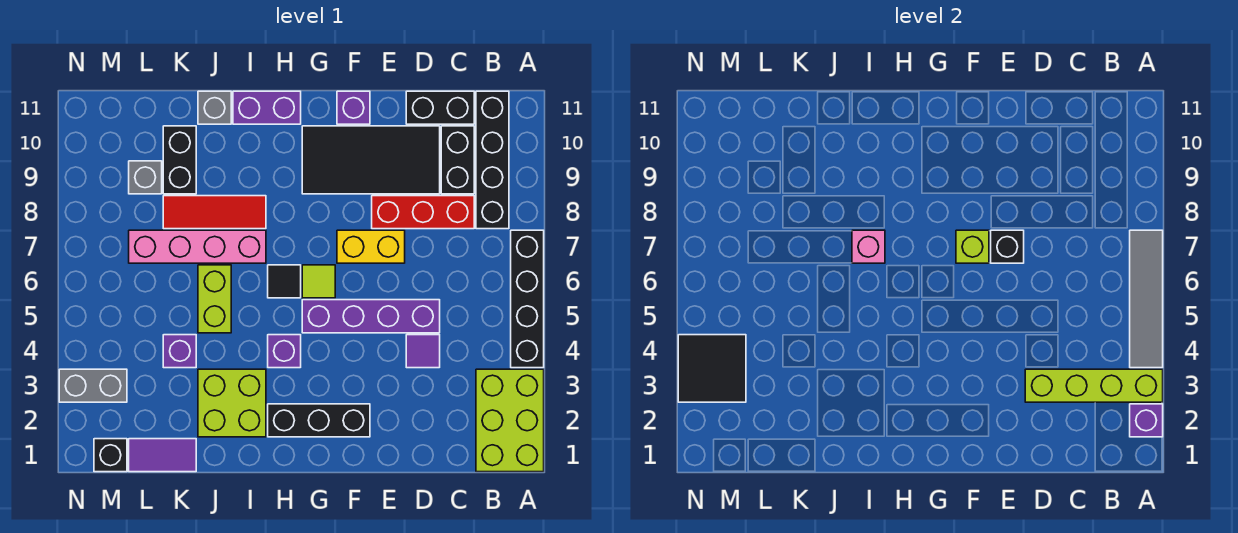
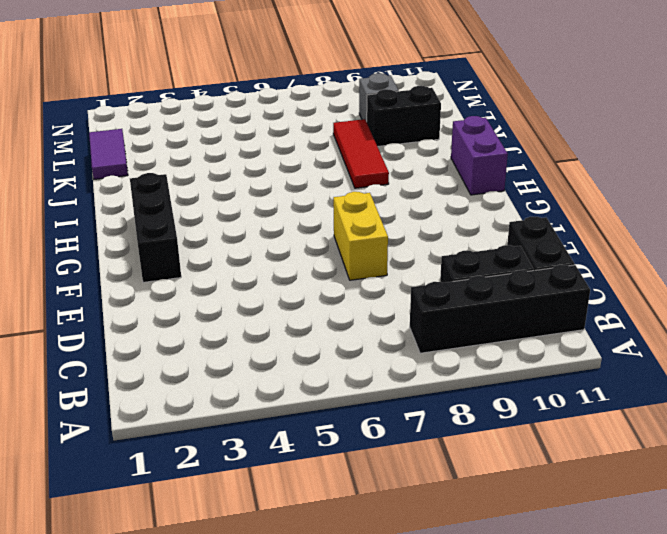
none -> lime 2x3 brick [476,369,544,472]
none -> black 1x4 brick [511,230,544,368]
none -> red 1x3 brick [372,196,474,229]
none -> purple 1x1 tile [406,335,440,368]

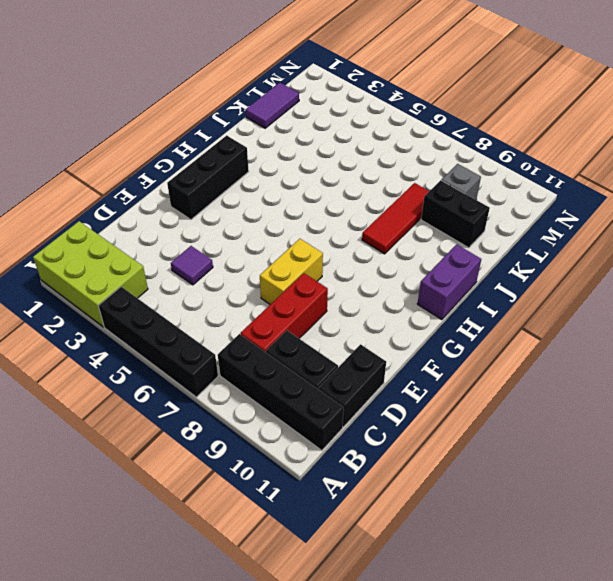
none -> purple 1x4 brick [302,300,440,333]
none -> black 2x4 tile [302,126,440,194]
none -> purple 1x1 brick [337,91,370,124]
none -> lime 1x1 tile [302,265,335,298]

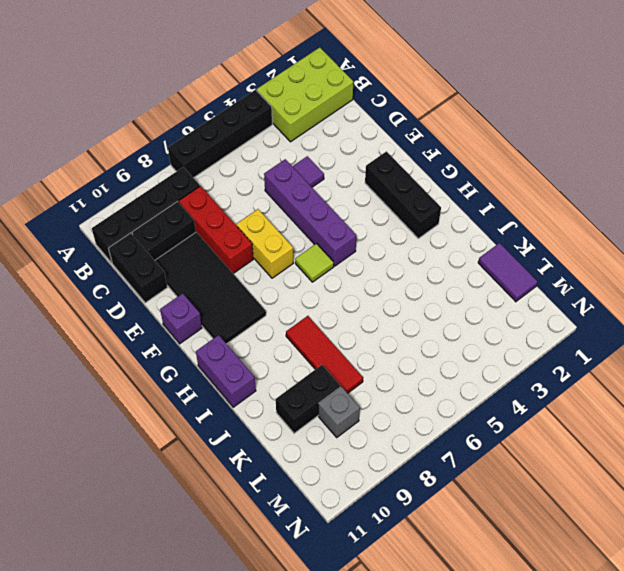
none -> purple 1x1 brick [268,335,301,368]
none -> black 1x1 tile [268,265,301,298]
none -> lime 2x2 brick [198,369,266,437]
none -> pink 1x4 brick [129,230,266,263]

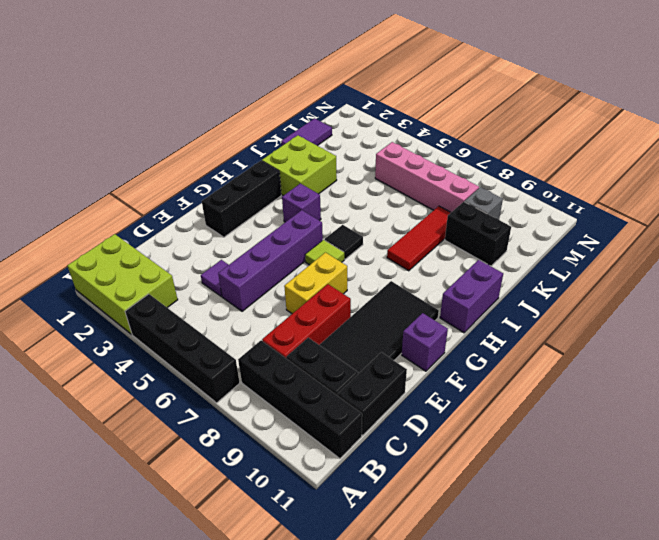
pink 1x4 brick [375,142,479,212] -> pink 1x4 brick turned to [129,230,266,263]
none -> lime 1x2 brick [198,265,231,333]
none -> grey 1x1 brick [198,91,231,124]
none -> purple 1x1 brick [163,335,196,368]
none -> black 1x1 brick [94,439,127,472]

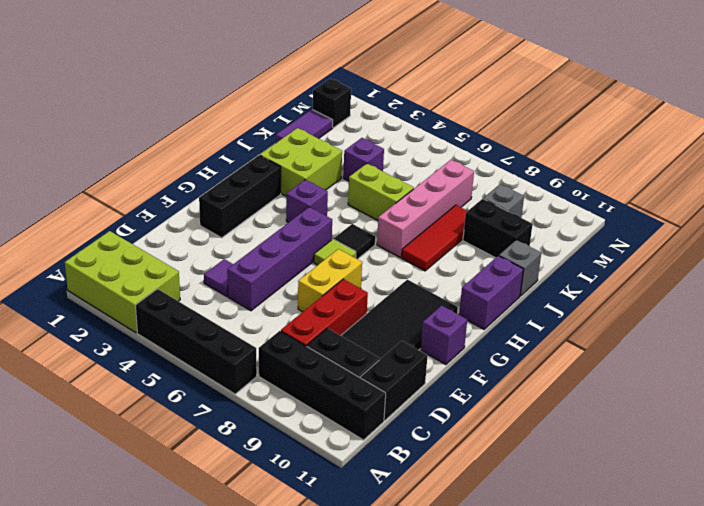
none -> grey 1x2 brick [59,369,127,402]
none -> purple 1x1 brick [1130,404,1163,437]
none -> lime 1x4 brick [1025,369,1163,402]
none -> grey 1x4 tile [1130,230,1163,368]

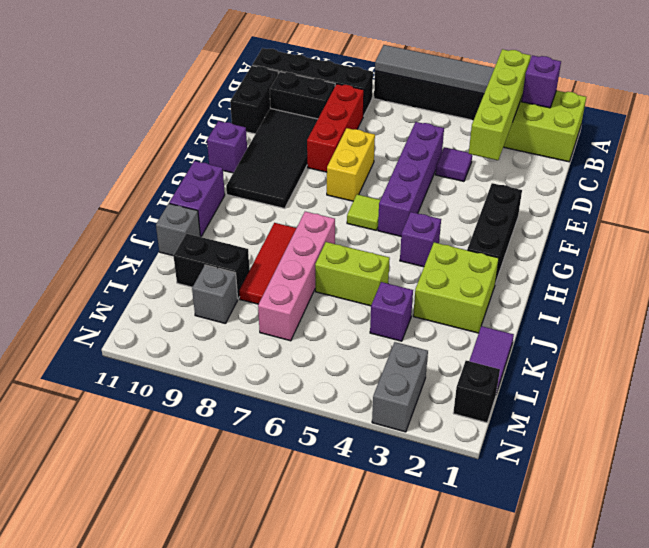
none -> black 1x1 tile [268,265,301,298]
none -> black 1x1 brick [991,230,1024,263]
none -> lime 1x1 brick [956,230,989,263]
none -> pink 1x1 brick [852,230,885,263]

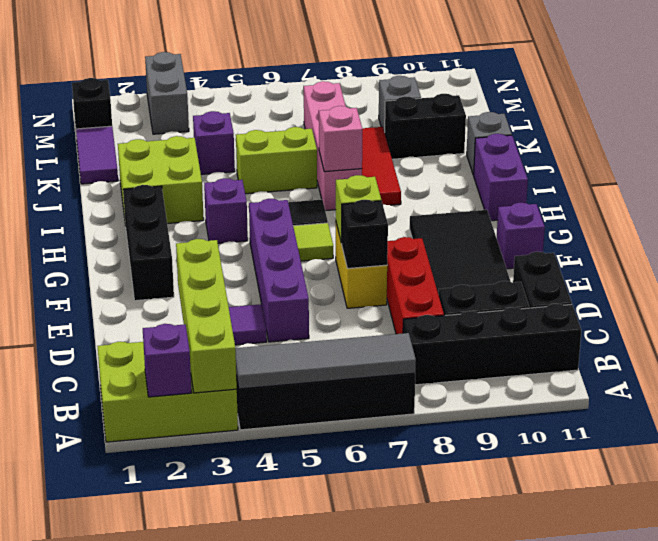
none -> black 2x2 tile [678,335,746,402]

